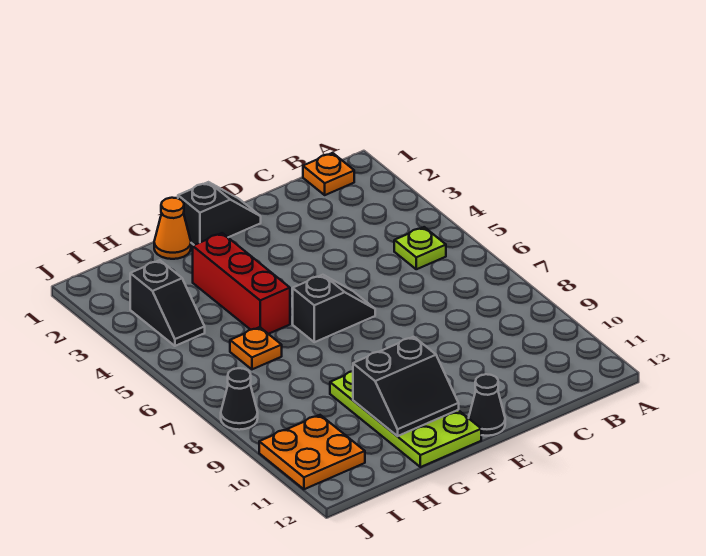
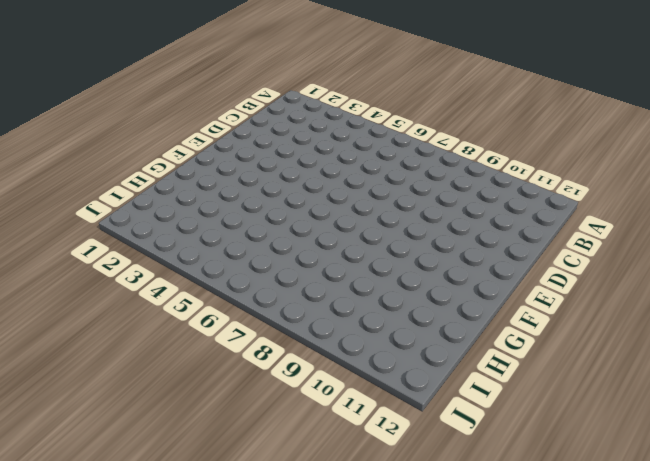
none -> orange 1x1 plate [303,153,354,195]
none -> lime 1x1 plate [394,227,446,269]
none -> black 1x2 slope [178,182,261,245]

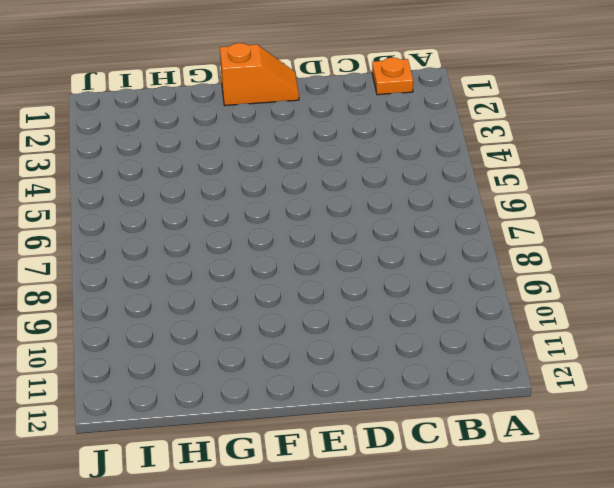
orange 1x2 slope [220,43,299,105] -> black 1x2 slope [178,182,261,245]
none -> lime 1x1 plate [394,227,446,269]
none -> black 1x2 slope [293,275,375,342]
none -> black 1x1 cone [469,374,505,436]

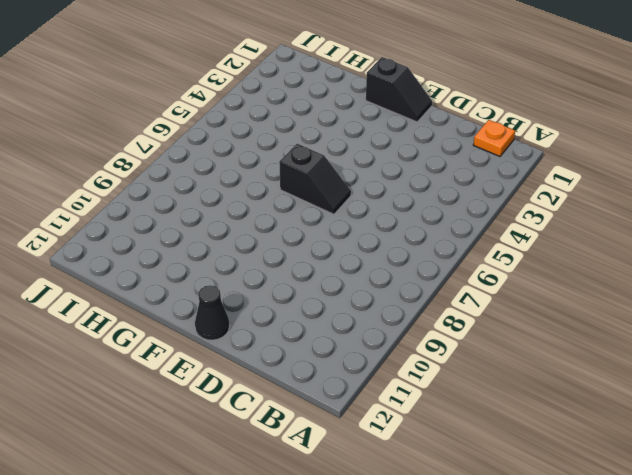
none -> lime 1x1 plate [394,227,446,269]
none -> lime 2x4 plate [330,371,481,467]
none -> orange 1x1 cone [154,198,191,259]

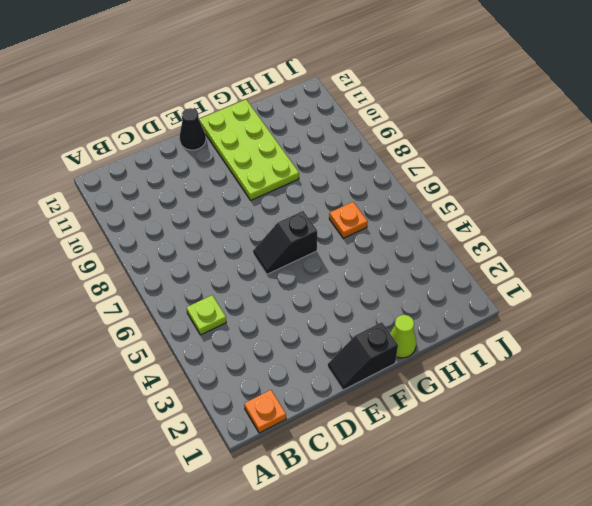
lime 1x1 cone [390,315,416,358] -> orange 1x1 cone [154,198,191,259]
none -> red 1x3 brick [193,233,290,334]
none -> black 1x2 slope [130,260,205,346]
none -> orange 2x2 plate [259,415,365,489]

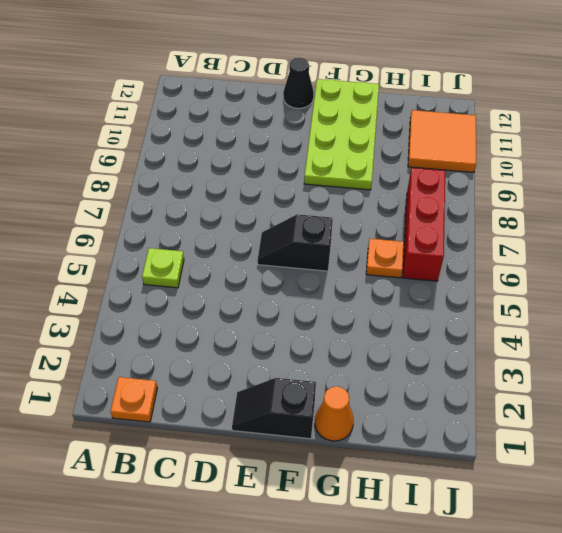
red 1x3 brick [403,168,445,281] -> red 1x3 brick moved to [193,233,290,334]
orange 2x2 tile [408,110,476,172] -> orange 2x2 plate [259,415,365,489]
none -> black 1x2 slope [130,260,205,346]
none -> black 1x1 cone [221,368,258,430]
none -> black 2x2 slope [353,337,459,436]

